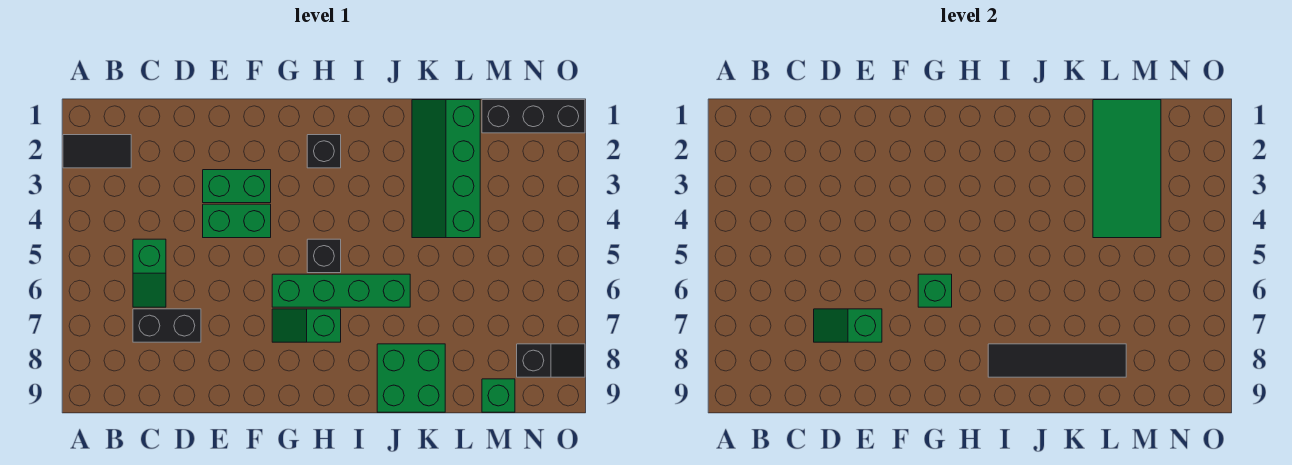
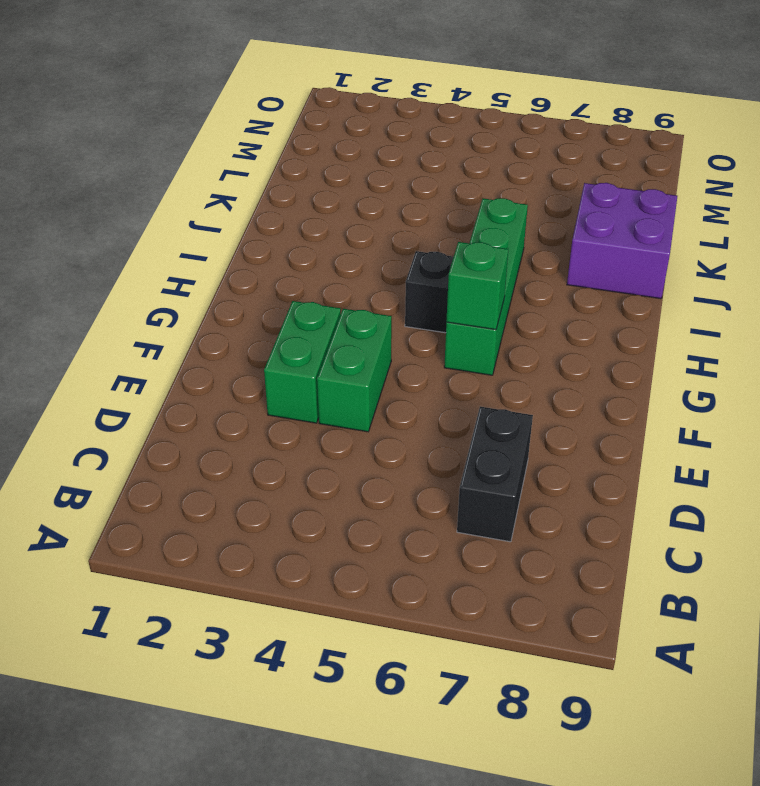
purple 2x2 brick [567,183,677,299] -> green 2x2 brick [377,344,445,412]
none -> black 1x2 tile [63,135,131,168]
none -> green 1x2 slope [133,239,166,307]
none -> green 1x2 slope [272,309,341,342]

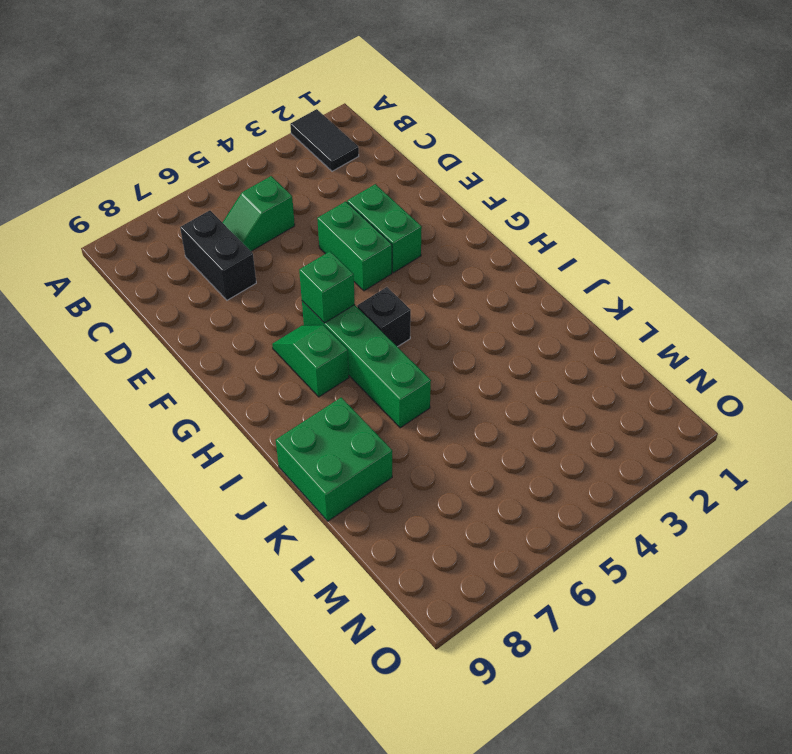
none -> black 1x1 brick [307,135,341,168]
none -> green 2x4 slope [412,100,480,238]
none -> black 1x3 brick [482,100,585,133]

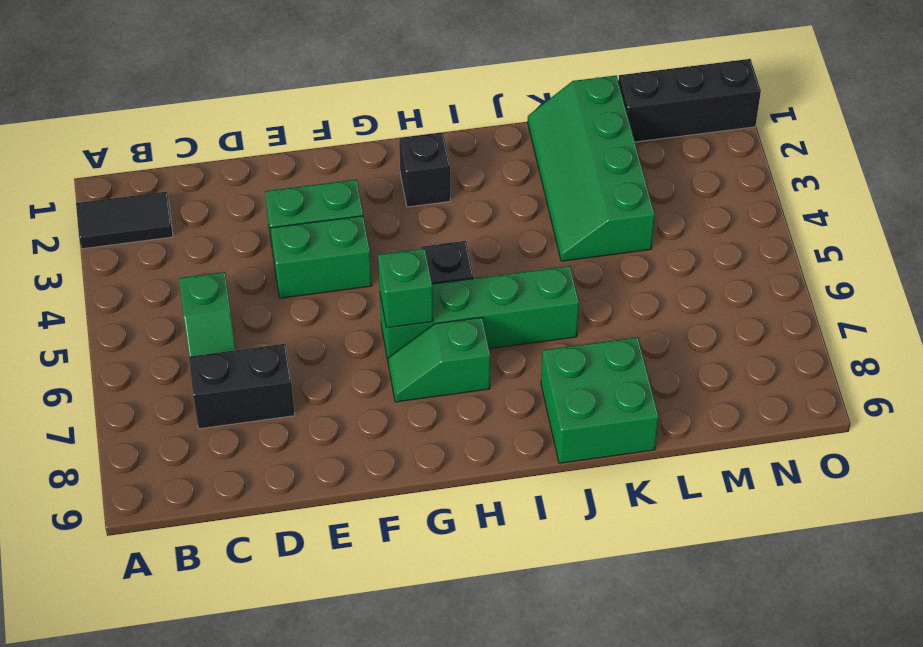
none -> green 1x1 brick [482,379,515,412]
none -> black 1x2 slope [517,344,585,377]
none -> green 1x2 slope [814,309,882,342]

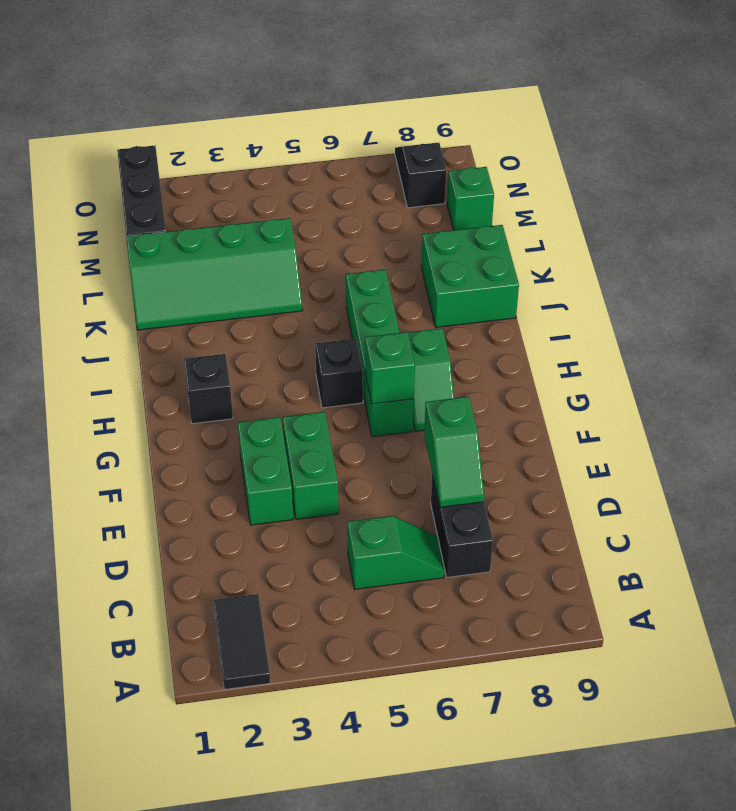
none -> black 1x4 tile [988,344,1126,377]
none -> green 2x4 tile [1093,100,1161,238]

